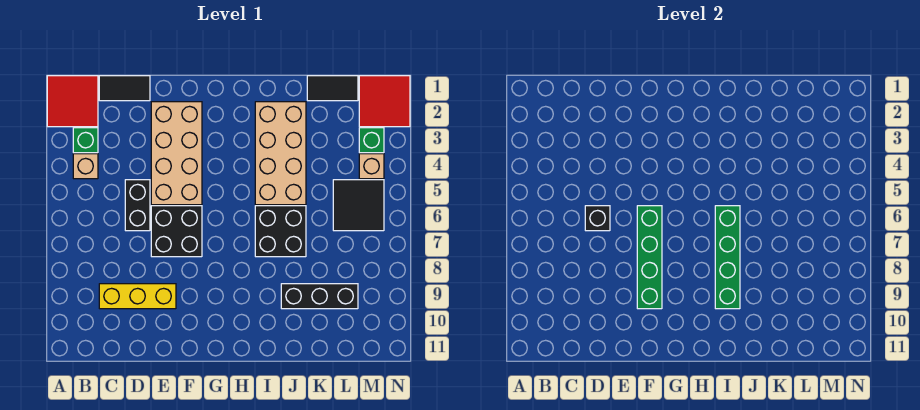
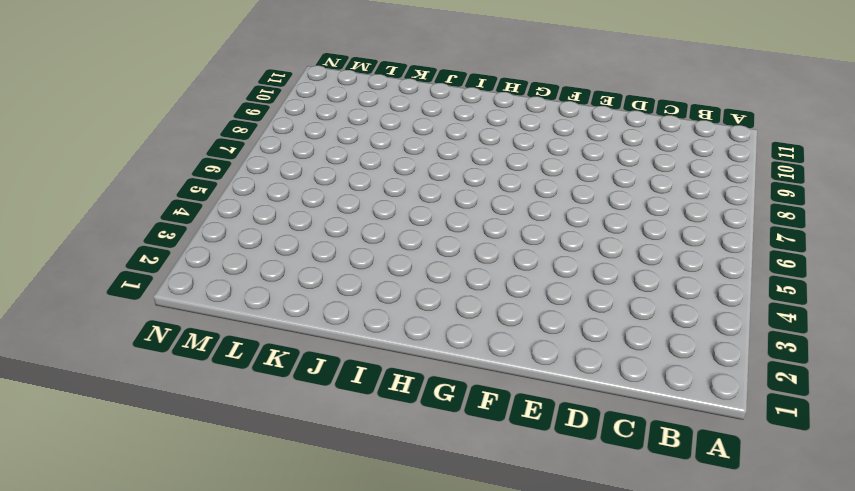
none -> red 2x2 tile [47,76,98,127]
none -> green 1x1 brick [73,128,98,153]
none -> tan 1x1 brick [73,154,98,179]

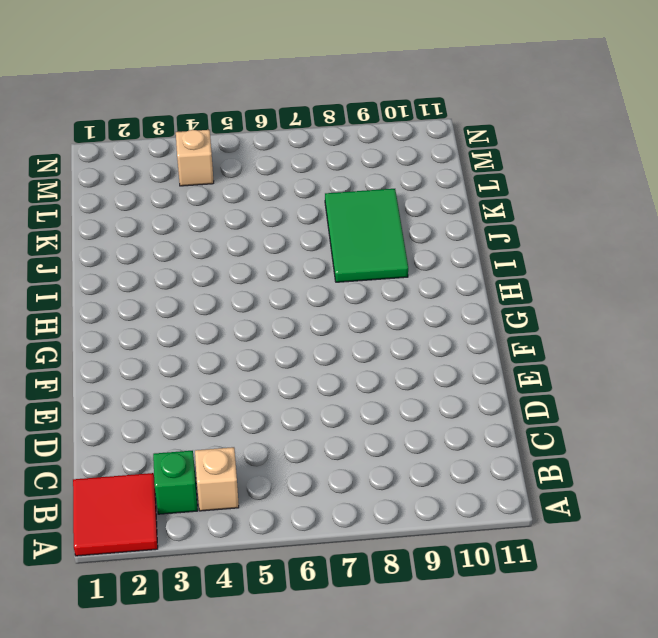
green 2x3 tile [325,189,408,282] -> black 1x3 brick [281,284,358,309]
none -> black 1x2 tile [99,76,150,101]
none -> yellow 1x3 brick [99,284,176,309]
none -> black 1x2 brick [125,180,150,231]

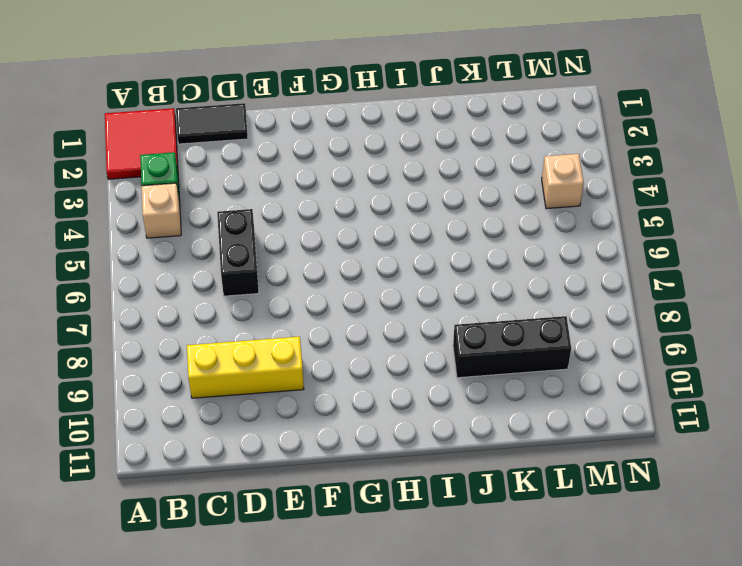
none -> tan 2x4 brick [151,102,202,205]
none -> black 2x2 brick [151,206,202,257]
none -> tan 2x4 brick [255,102,306,205]

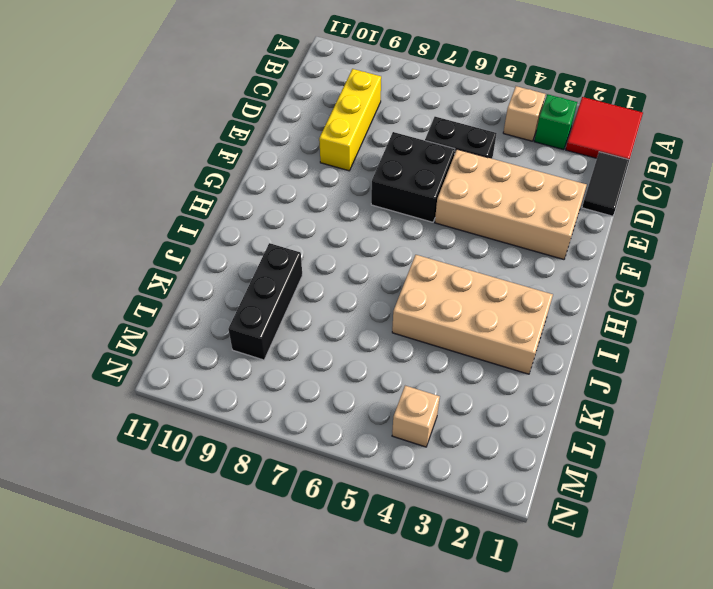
none -> black 2x2 brick [255,206,306,257]
none -> black 1x2 tile [307,76,358,101]
none -> black 2x2 tile [333,180,384,231]

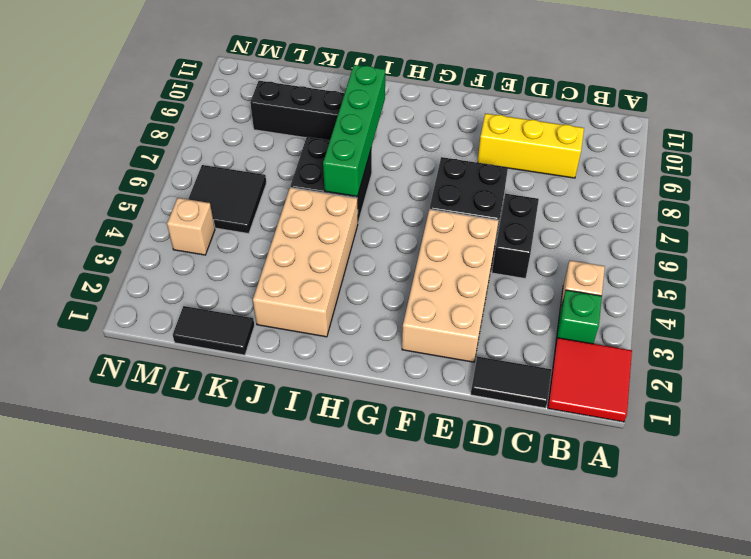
none -> red 2x2 tile [359,76,410,127]
none -> green 1x1 brick [359,128,384,153]
none -> black 1x1 brick [585,206,610,231]

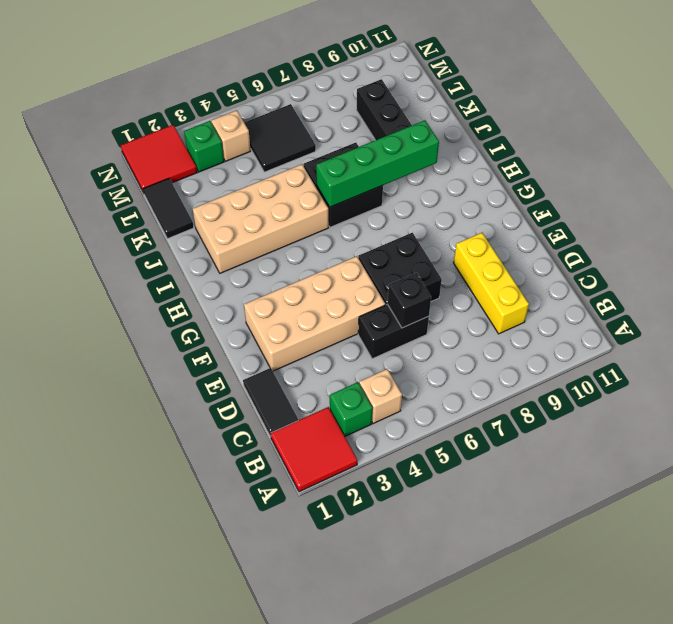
none -> green 1x4 brick [637,206,662,309]

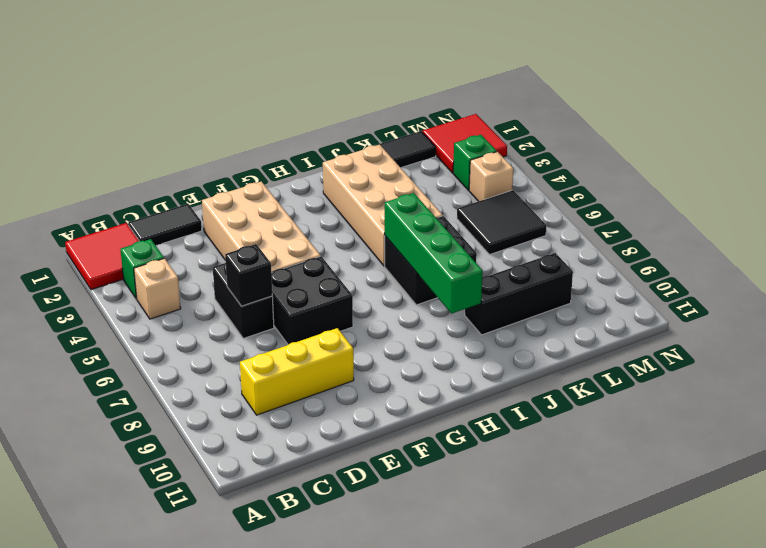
none -> green 1x4 brick [637,206,662,309]

